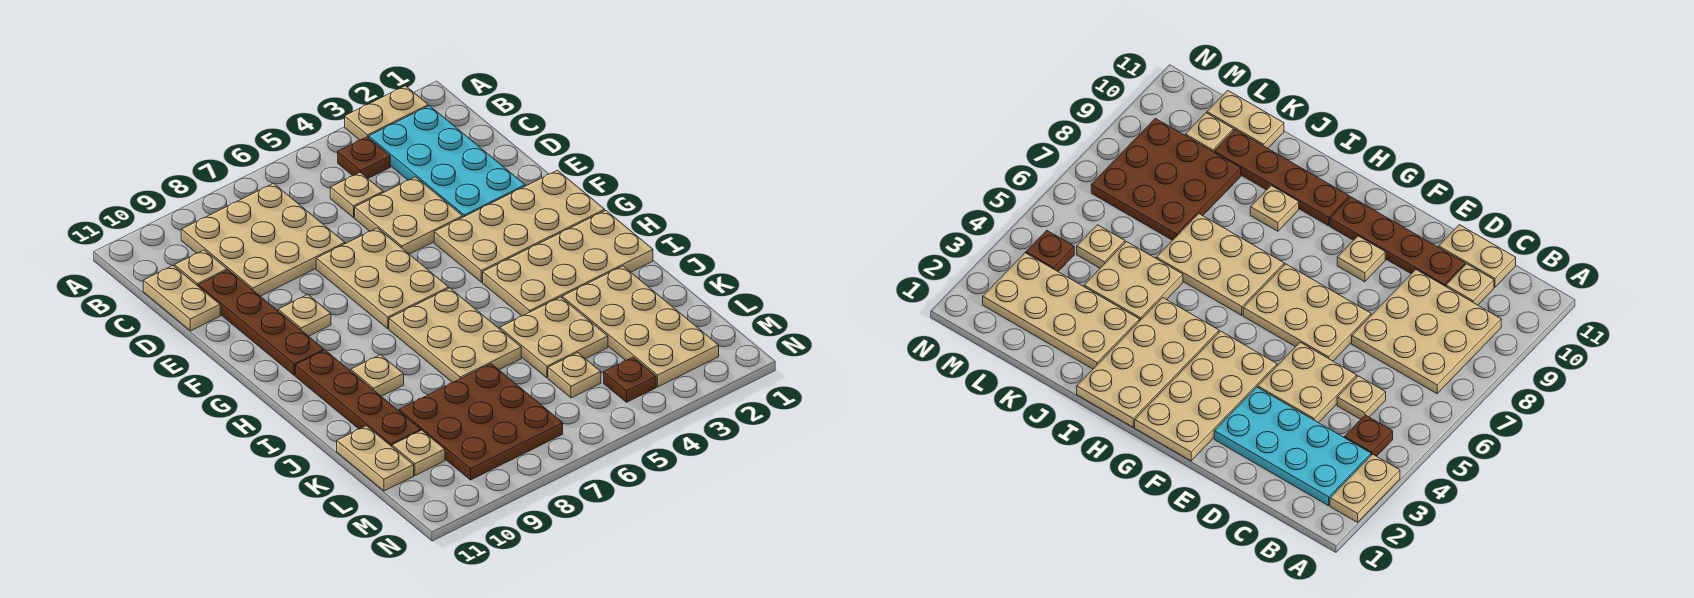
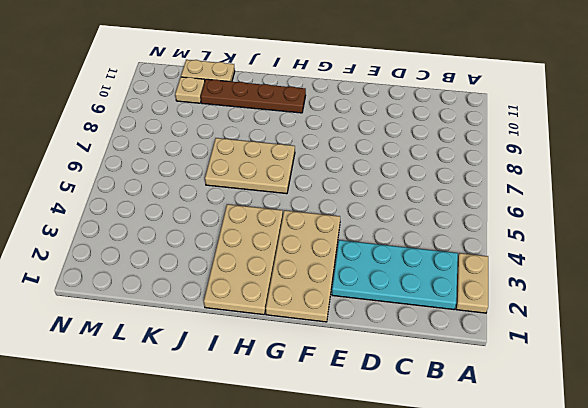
none -> brown 1x1 plate [338,137,390,178]
none -> tan 3x3 plate [181,183,345,296]
none -> tan 1x1 plate [330,172,384,218]

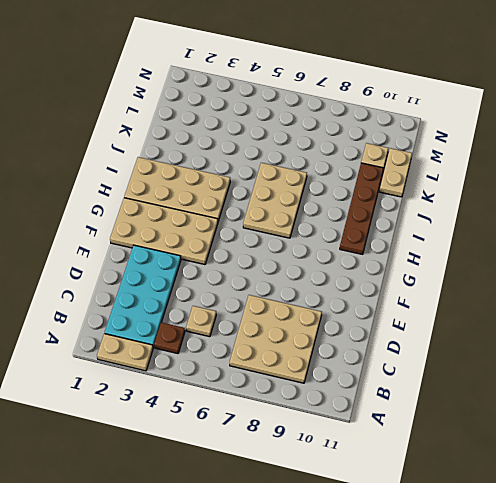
none -> tan 1x1 plate [174,250,227,286]
none -> tan 1x2 plate [143,266,220,331]
none -> tan 2x2 plate [355,177,463,254]

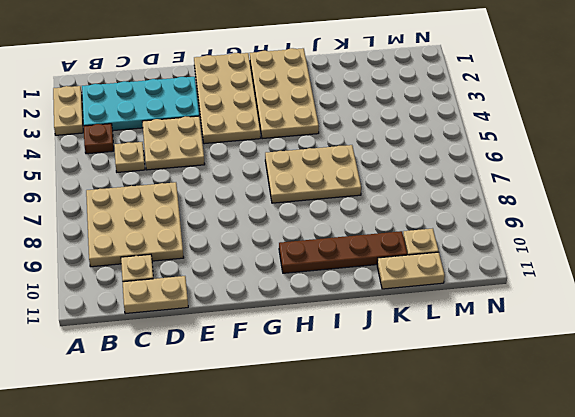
none -> brown 1x4 plate [199,270,324,375]
none -> tan 2x3 plate [316,228,449,329]
none -> tan 1x1 plate [278,295,331,336]

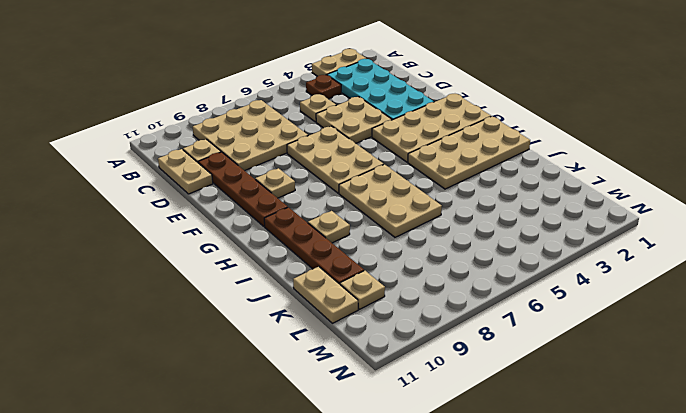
none -> tan 2x4 plate [562,266,719,387]
none -> tan 2x2 plate [500,297,608,378]
none -> brown 3x3 plate [399,364,563,480]

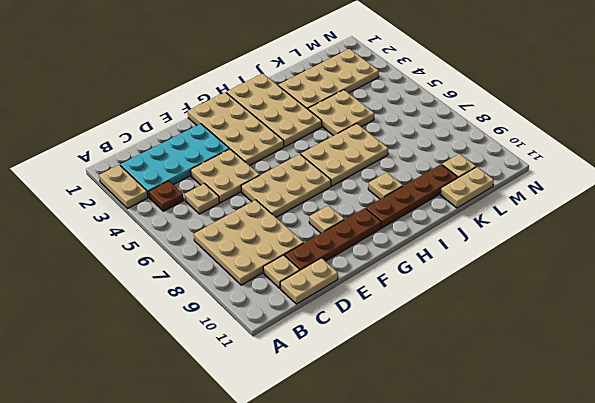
none -> brown 3x3 plate [399,364,563,480]
none -> tan 1x1 plate [548,353,601,398]
none -> brown 1x1 plate [604,357,656,402]

